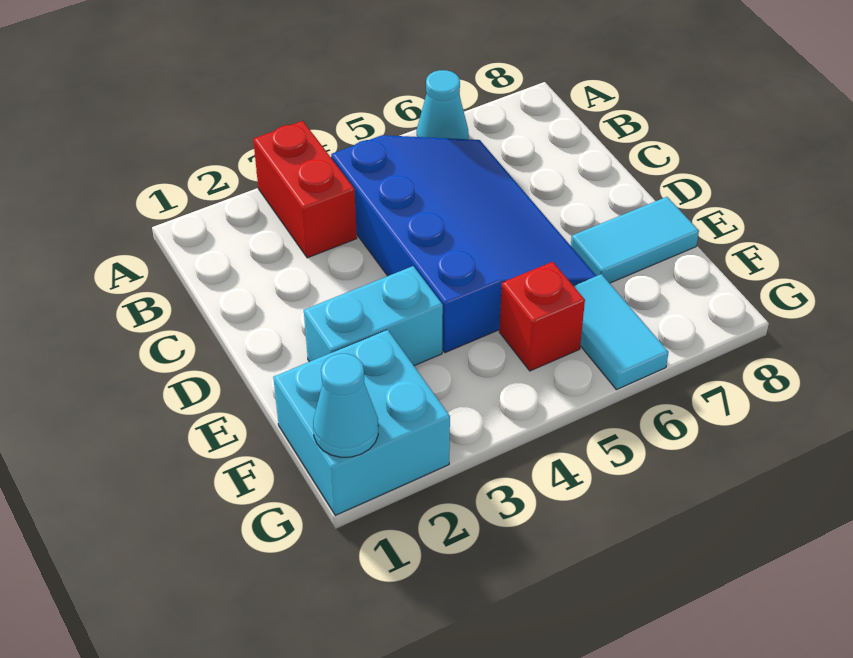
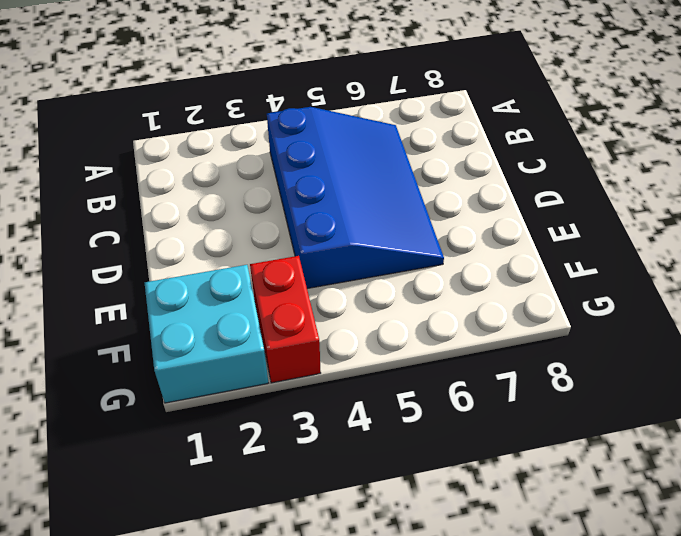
red 1x2 brick [250,256,321,383] -> red 1x2 brick moved to [253,121,357,258]
none -> cyan 1x1 cone [417,70,469,139]
none -> cyan 1x2 brick [304,266,443,366]

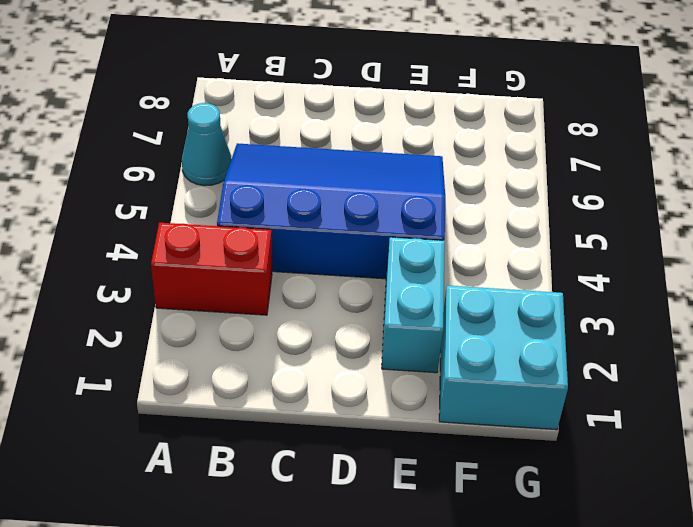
none -> cyan 1x2 tile [571,197,699,283]
none -> red 1x1 brick [499,262,585,371]

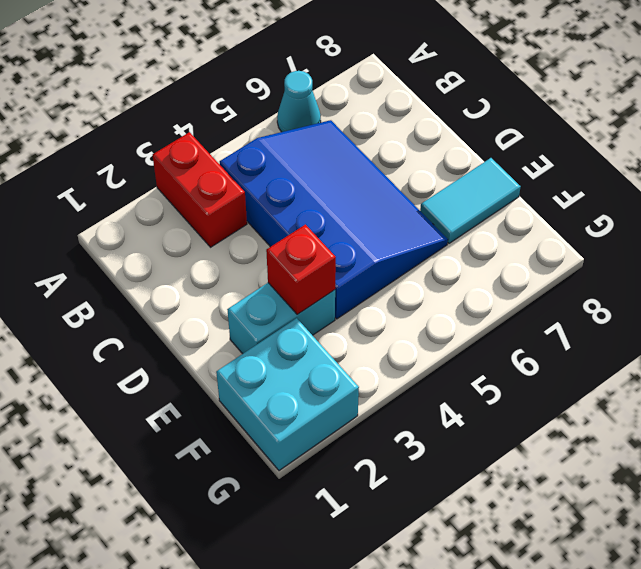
red 1x1 brick [266,225,336,314] -> red 1x1 brick moved to [499,262,585,371]
none -> cyan 1x2 tile [574,274,669,390]
none -> cyan 1x1 cone [313,354,378,457]

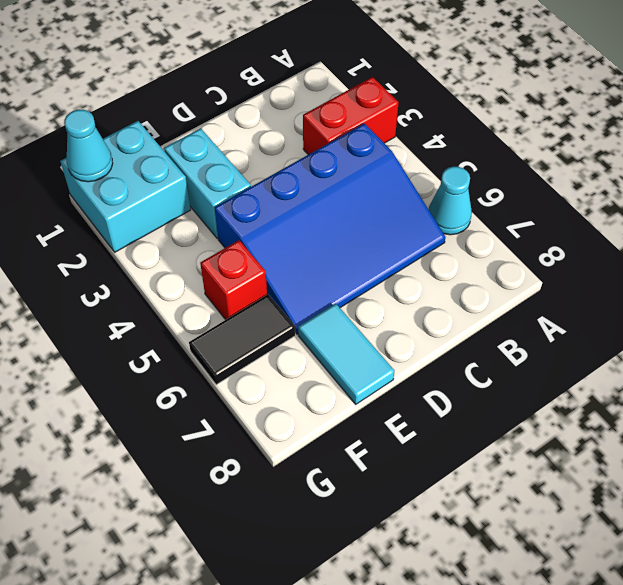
black 1x2 tile [189,294,295,385] -> cyan 1x2 tile [574,274,669,390]

